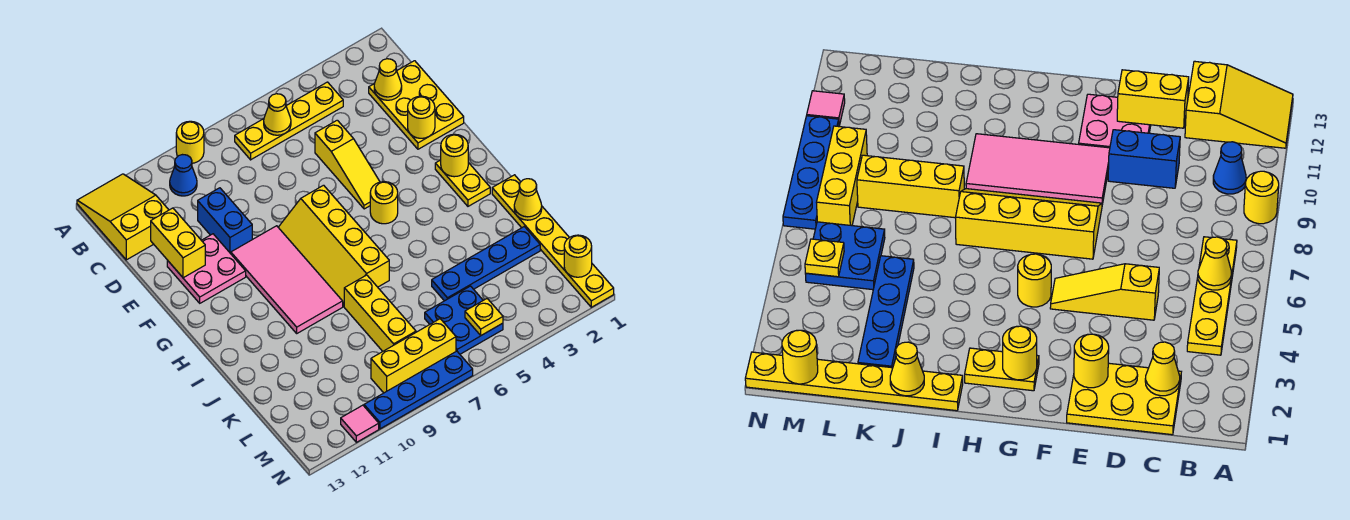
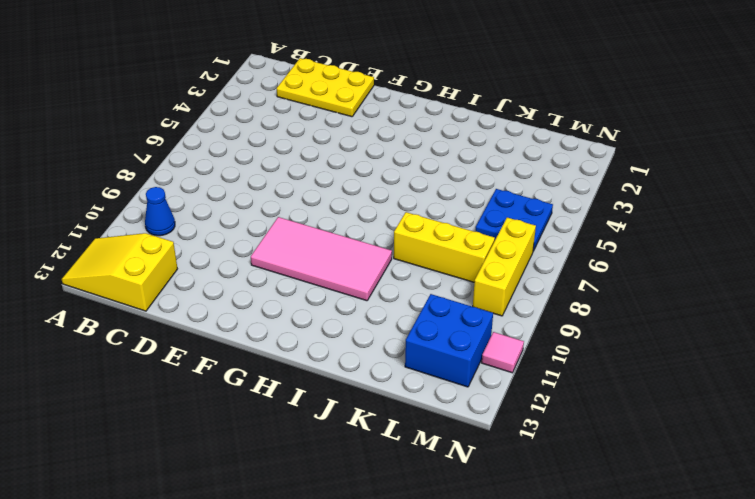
blue 2x2 brick [405,294,493,387] -> none
none -> yellow 1x1 round brick [176,121,204,163]
none -> yellow 1x4 plate [235,82,343,160]
none -> yellow 1x3 slope [315,120,380,209]

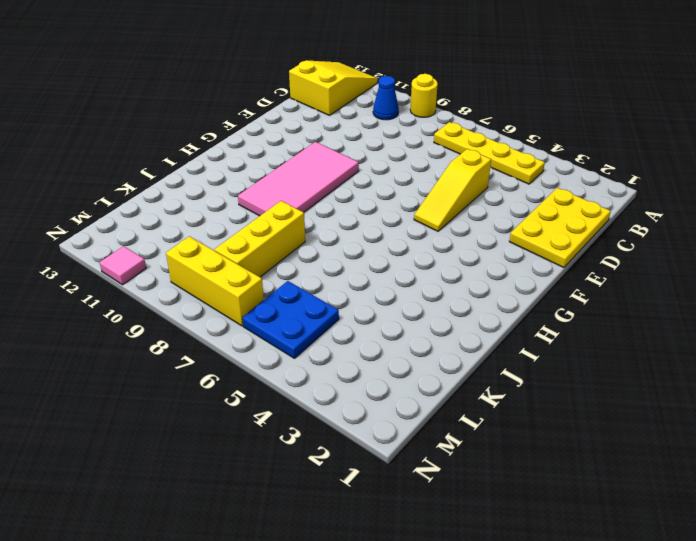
none -> blue 1x2 brick [198,188,252,254]
none -> pink 2x2 plate [167,234,246,303]
none -> yellow 2x4 slope [278,185,389,306]

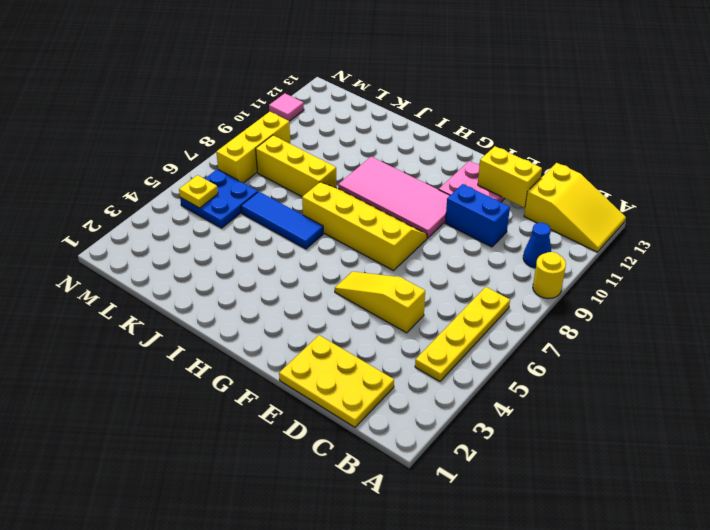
blue 1x3 tile [241,192,323,249] -> none
none -> yellow 1x2 plate [435,160,490,206]
none -> yellow 1x1 round brick [370,182,398,224]
none -> yellow 1x6 plate [492,175,614,307]

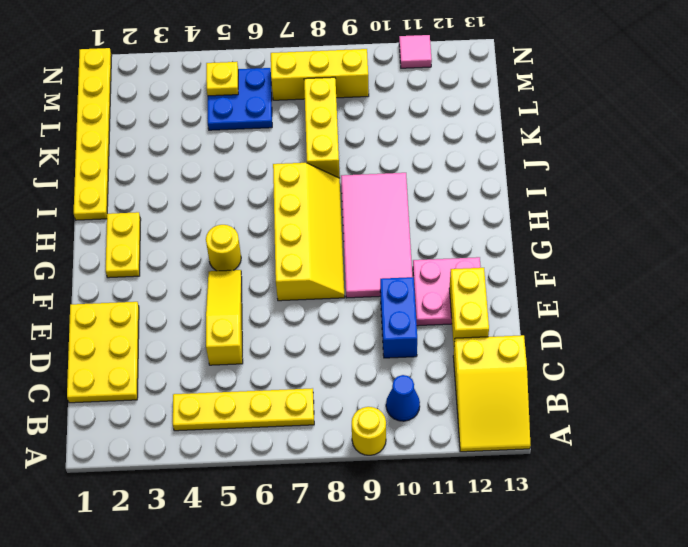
none -> blue 1x4 plate [432,227,540,301]
none -> blue 1x4 plate [364,351,473,429]
none -> yellow 1x1 cone [264,94,291,135]

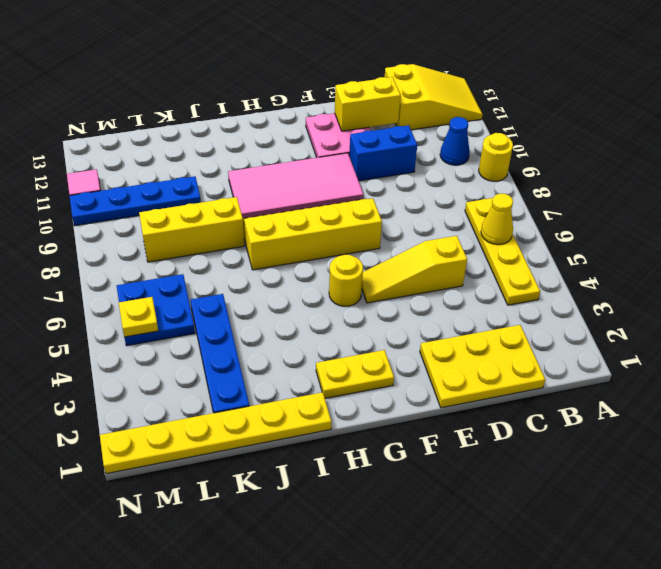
blue 1x4 plate [70,176,201,226] -> blue 1x4 plate turned to [364,351,473,429]
none -> yellow 1x3 brick [371,319,456,393]
none -> yellow 1x1 cone [374,59,402,100]
none -> yellow 1x1 round brick [408,96,435,138]

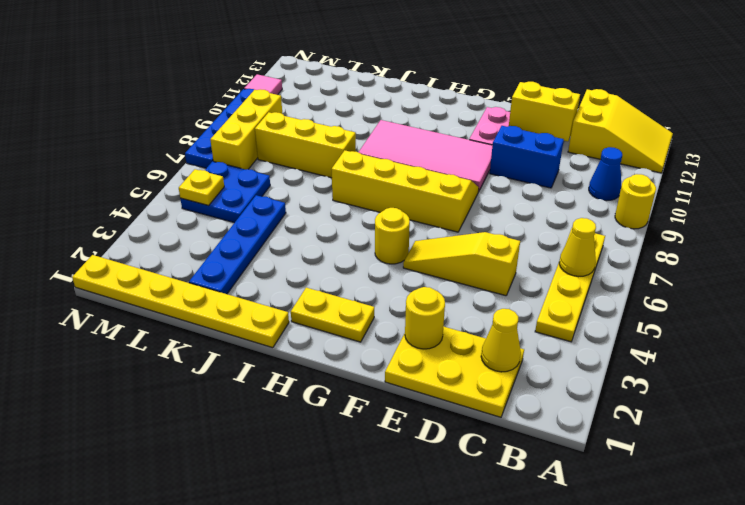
none -> yellow 1x1 round brick [441,134,468,177]
none -> yellow 1x1 cone [514,179,542,220]
none -> yellow 1x1 round brick [564,235,592,277]

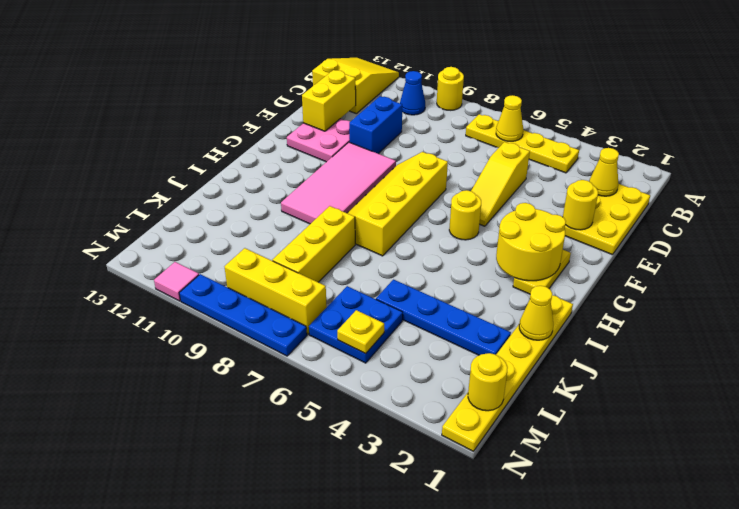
yellow 2x2 round brick [496,203,566,281] -> yellow 1x1 round brick [441,134,468,177]

